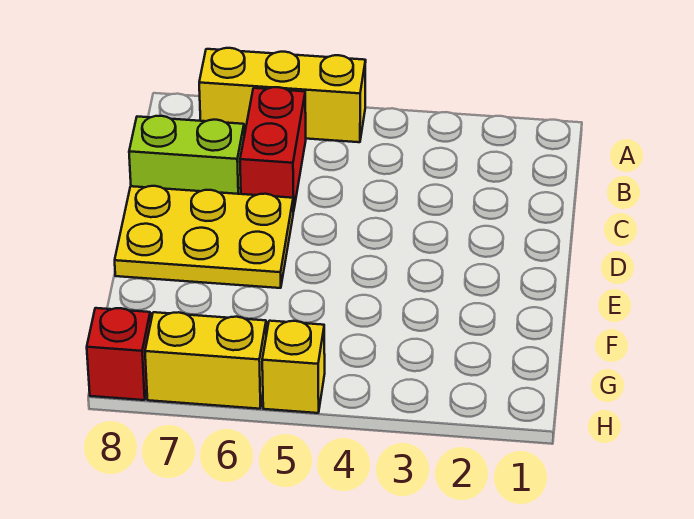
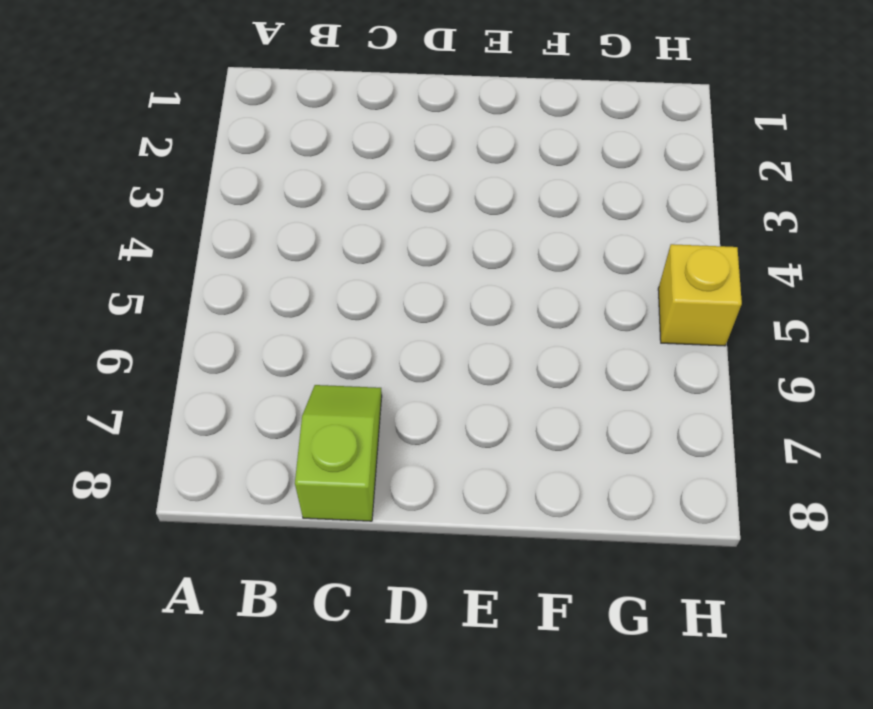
lime 1x2 slope [295,385,382,521] -> lime 1x2 brick [129,116,244,194]
none -> yellow 1x3 brick [199,48,366,142]
none -> red 1x2 brick [240,87,306,212]

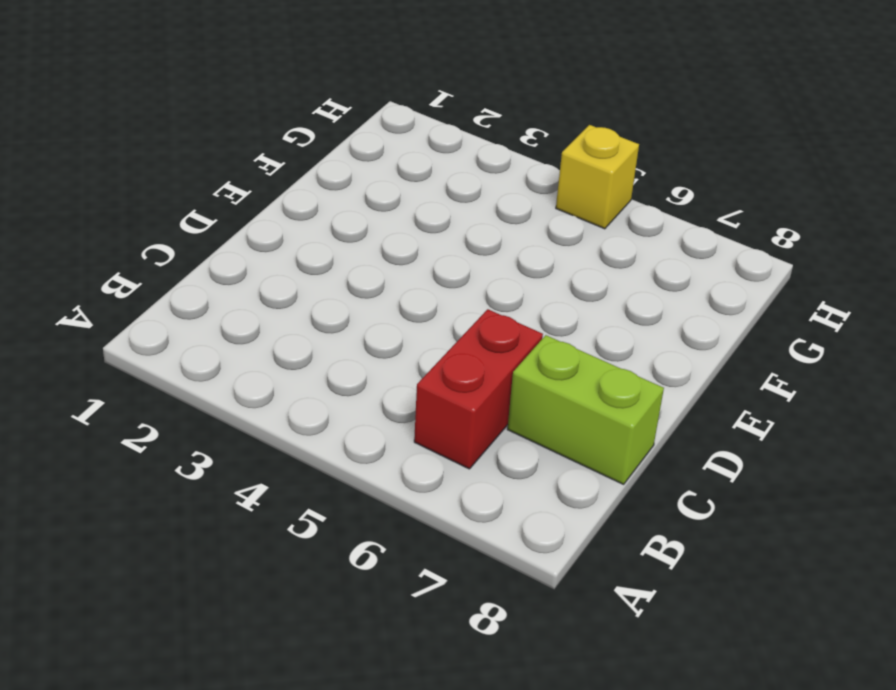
none -> yellow 1x3 brick [199,48,366,142]
none -> yellow 2x3 plate [115,186,293,288]

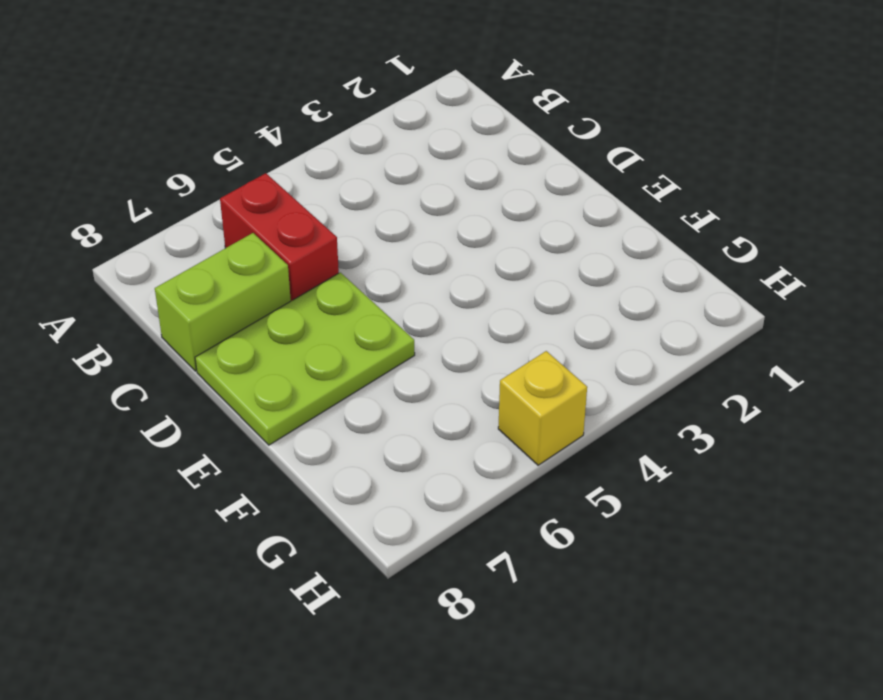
lime 2x3 plate [195,272,415,445] -> yellow 2x3 plate [115,186,293,288]
none -> yellow 1x3 brick [199,48,366,142]
none -> yellow 1x2 brick [145,312,266,409]

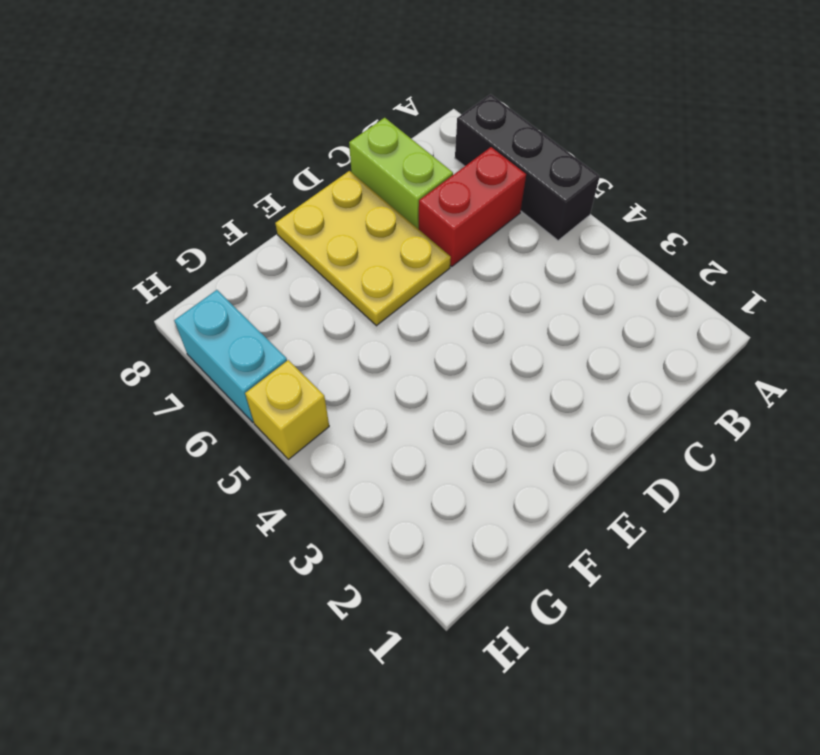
black 1x3 brick [455,94,600,240] -> yellow 1x3 brick [199,48,366,142]
cyan 1x2 brick [174,290,287,422] -> yellow 1x2 brick [145,312,266,409]
none -> red 1x1 brick [87,308,151,400]

